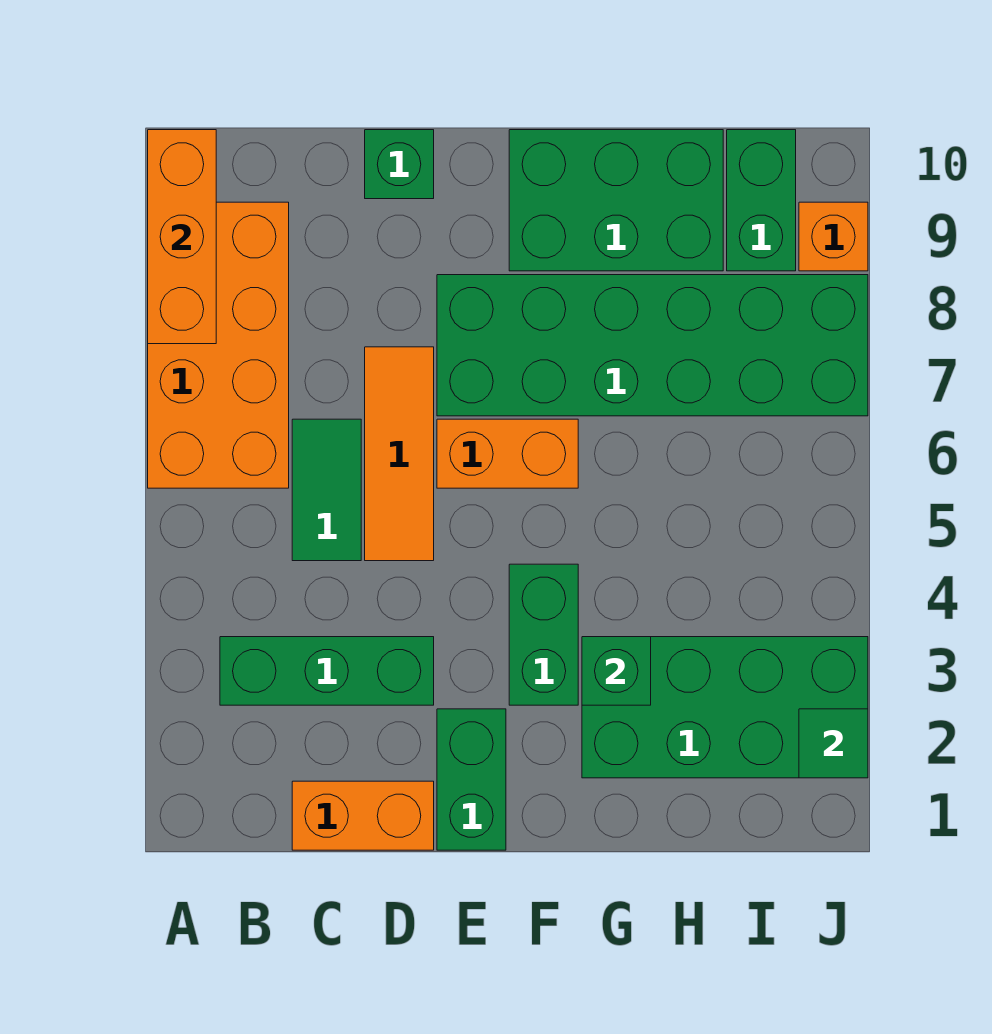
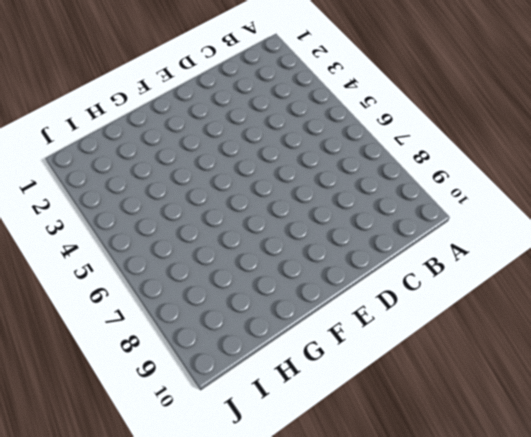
none -> orange 2x4 brick [148,202,289,488]
none -> green 1x3 brick [220,637,434,705]
none -> orange 1x2 brick [292,781,434,850]

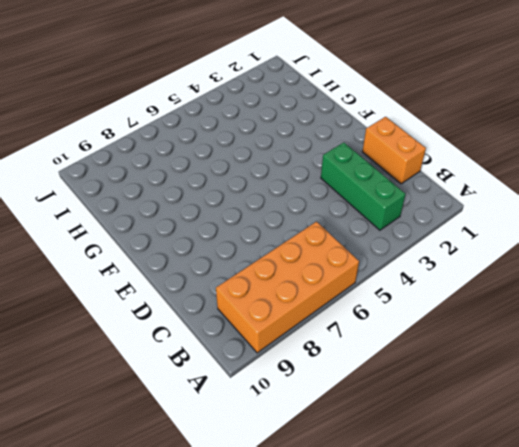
none -> green 1x2 tile [292,419,361,561]
none -> orange 1x3 tile [365,347,434,561]
none -> green 1x1 brick [365,130,434,199]

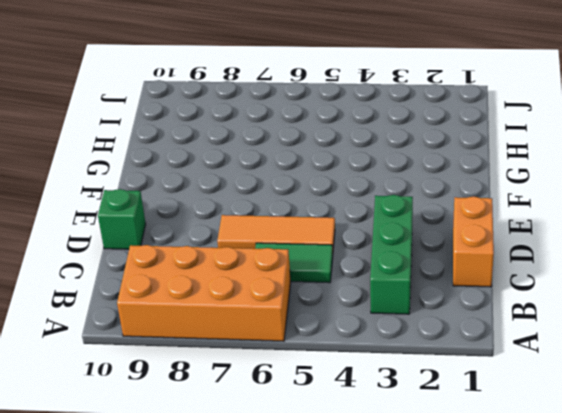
none -> green 1x2 brick [437,709,506,850]
none -> orange 1x2 brick [437,419,578,488]
none -> green 2x6 brick [437,275,868,416]

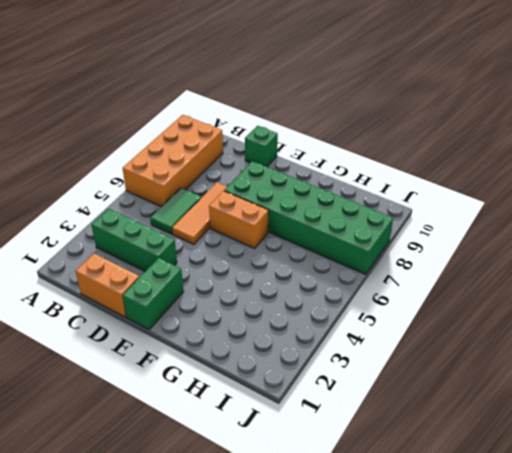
none -> green 1x2 brick [509,564,578,705]
none -> green 2x3 brick [509,130,723,271]
none -> green 2x4 brick [582,637,868,778]

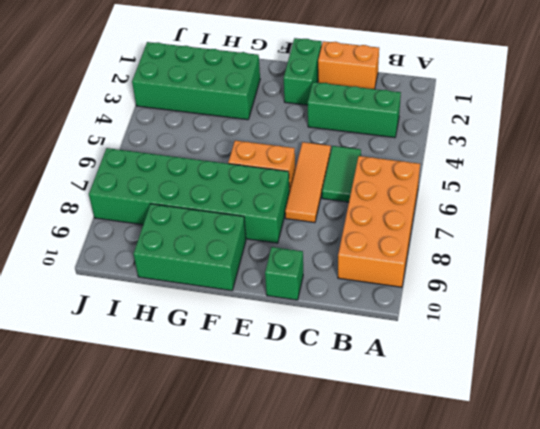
none -> green 1x2 brick [509,564,578,705]
none -> green 1x2 brick [727,130,796,271]
none -> orange 1x1 brick [799,202,868,271]

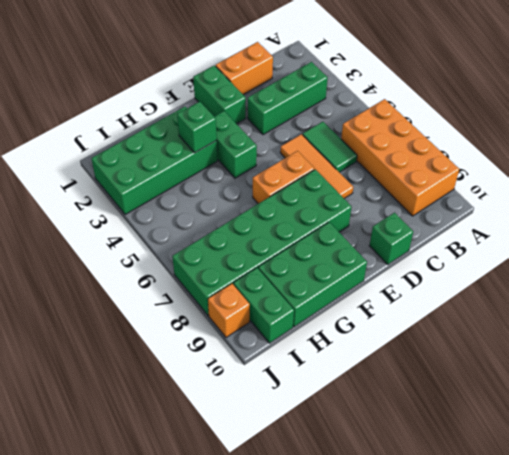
none -> orange 1x3 brick [148,130,216,344]
none -> green 1x1 tile [799,709,868,778]

